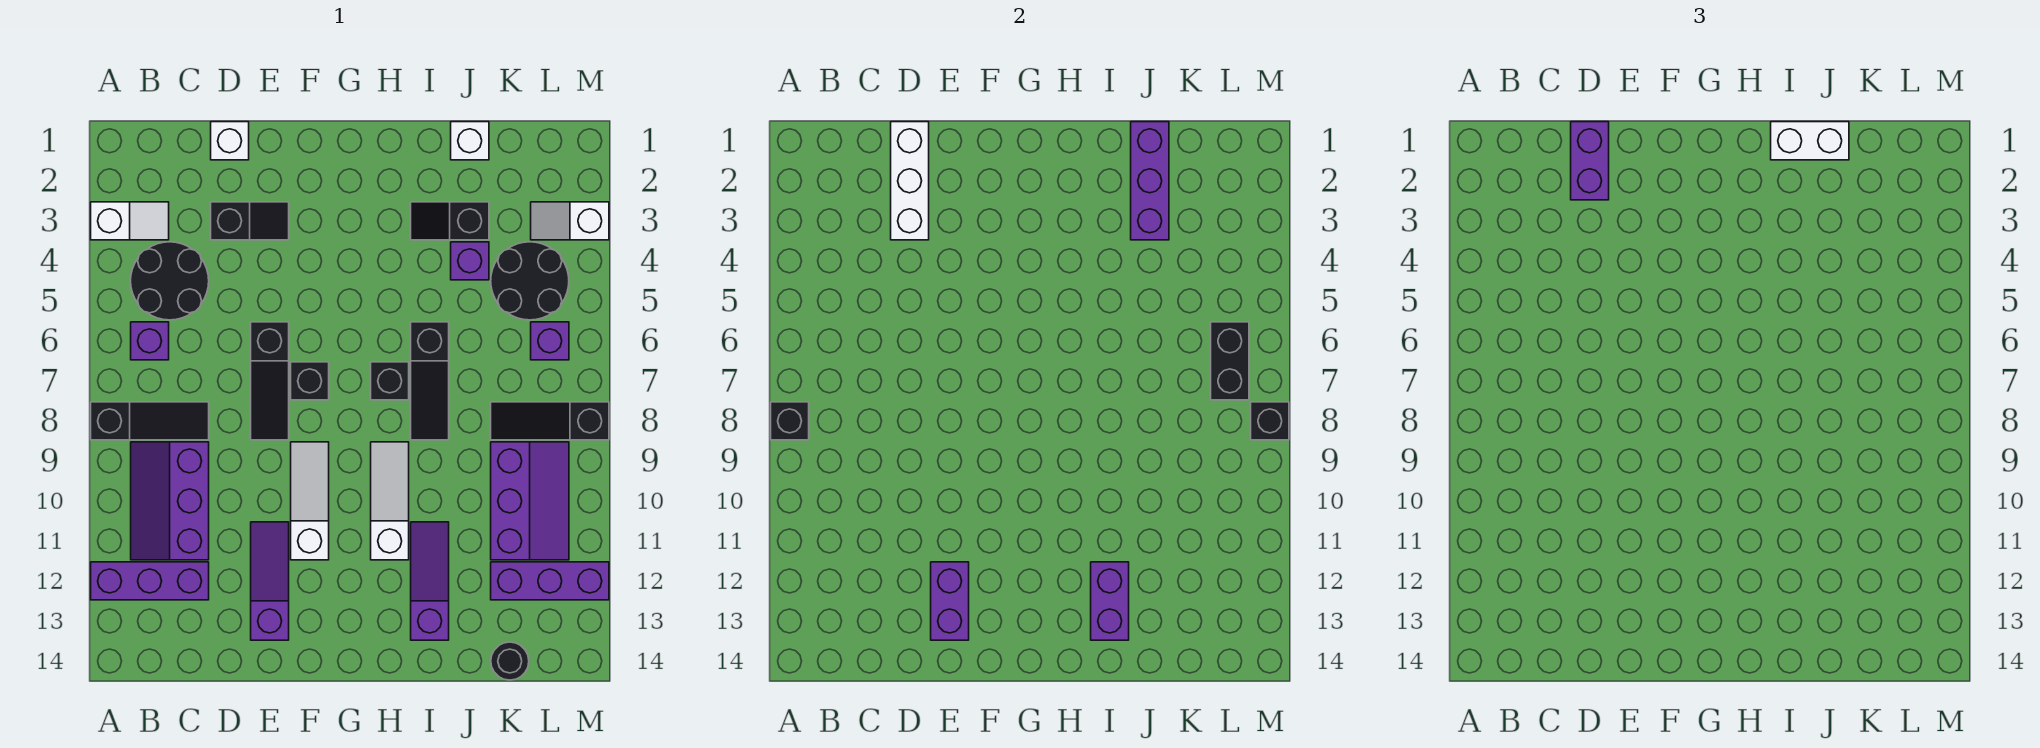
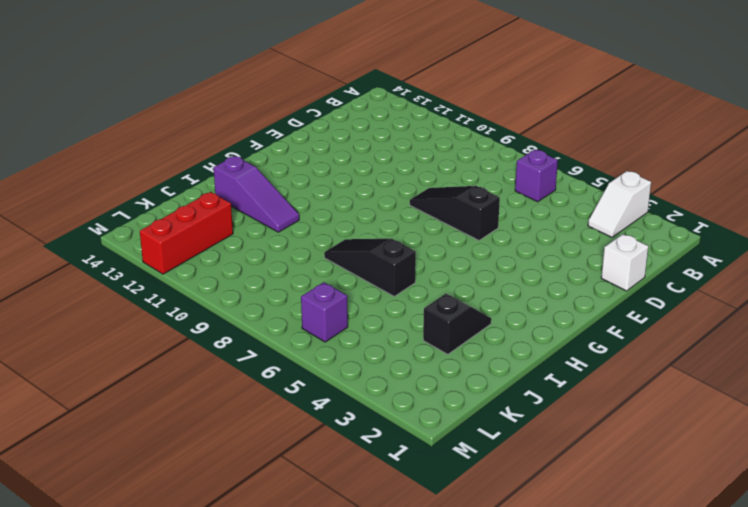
red 1x3 brick [140,192,233,274] -> purple 1x3 brick [491,562,609,600]
none -> black 1x3 slope [91,402,209,440]
none -> purple 1x3 brick [91,562,209,600]
none -> black 2x2 round brick [131,242,209,320]
none -> purple 2x3 slope [131,442,209,560]

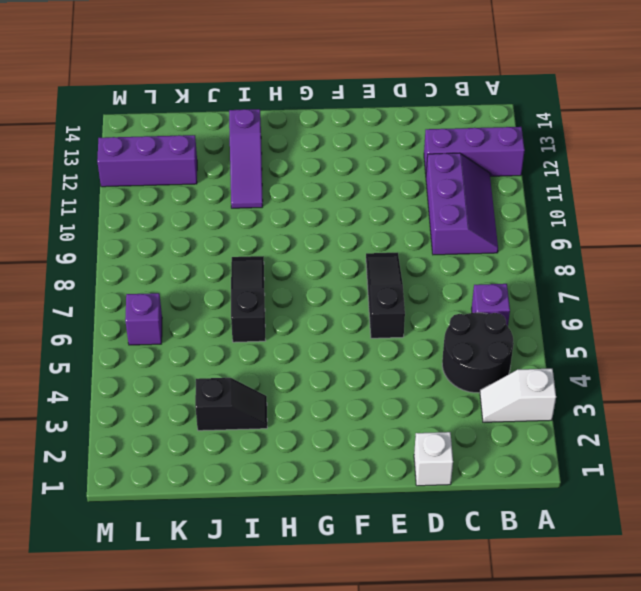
none -> black 1x3 slope [91,402,209,440]
none -> black 1x2 slope [211,202,289,240]
none -> purple 1x3 slope [251,522,289,640]
none -> black 1x1 brick [291,362,329,400]

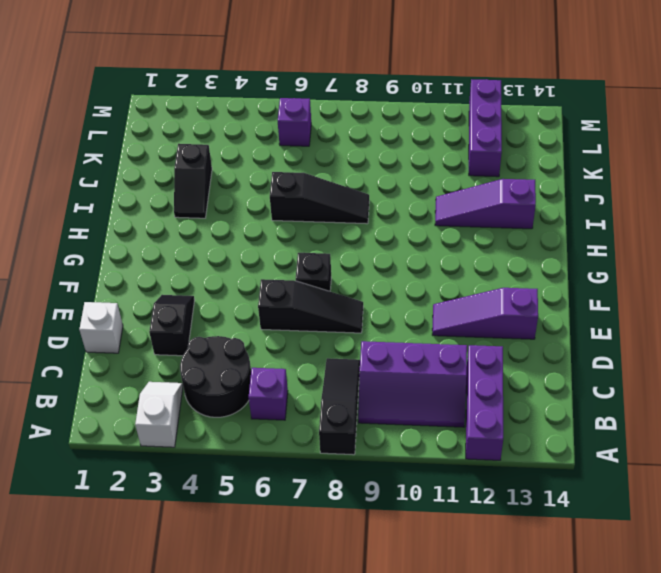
none -> white 1x3 slope [291,442,329,560]
none -> black 1x1 brick [371,362,409,400]
none -> white 1x3 slope [371,442,409,560]
none -> white 1x1 brick [451,122,489,160]

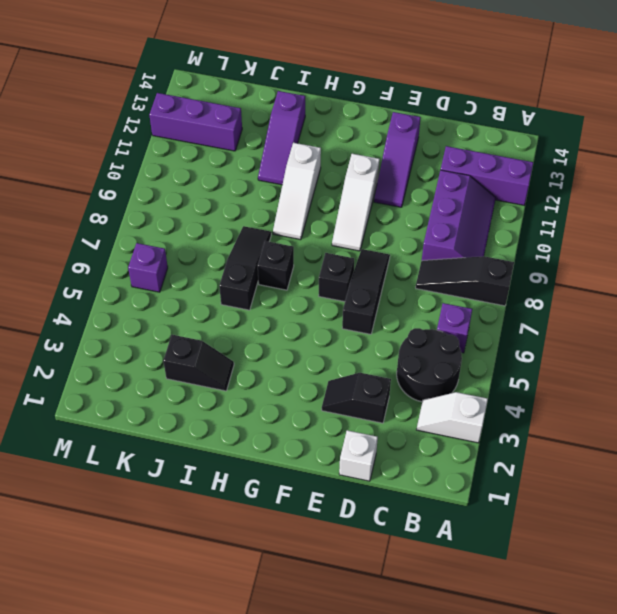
none -> white 1x1 brick [451,122,489,160]
none -> purple 1x1 brick [451,242,489,280]
none -> black 2x2 round brick [491,242,569,320]
none -> black 1x3 slope [491,402,609,440]

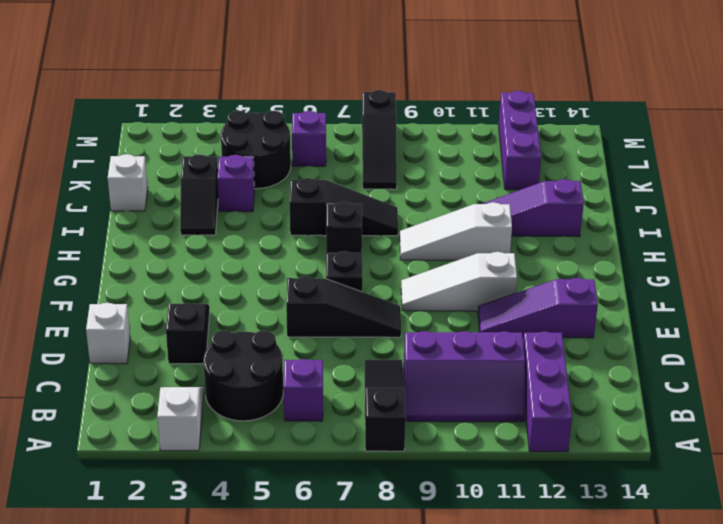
none -> purple 2x3 slope [491,442,569,560]
none -> black 1x1 round brick [491,642,529,680]
none -> white 1x2 slope [531,202,609,240]
none -> black 1x1 brick [771,402,809,440]

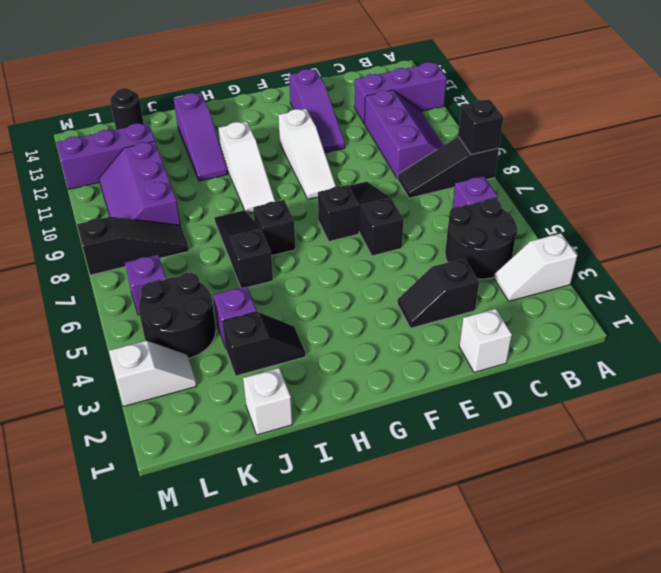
none -> white 1x3 brick [891,122,929,240]
none -> purple 1x2 brick [931,562,969,640]
none -> purple 1x2 brick [1091,562,1129,640]
none -> purple 1x3 brick [1131,122,1169,240]

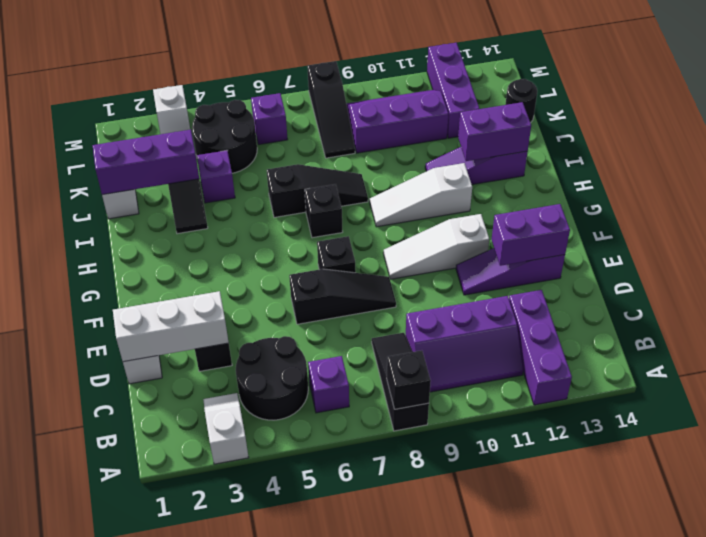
none -> black 1x2 brick [1211,322,1249,400]
none -> black 1x1 brick [1251,402,1289,440]
none -> purple 1x2 brick [1571,122,1609,200]
none -> white 1x2 brick [1771,122,1849,160]

